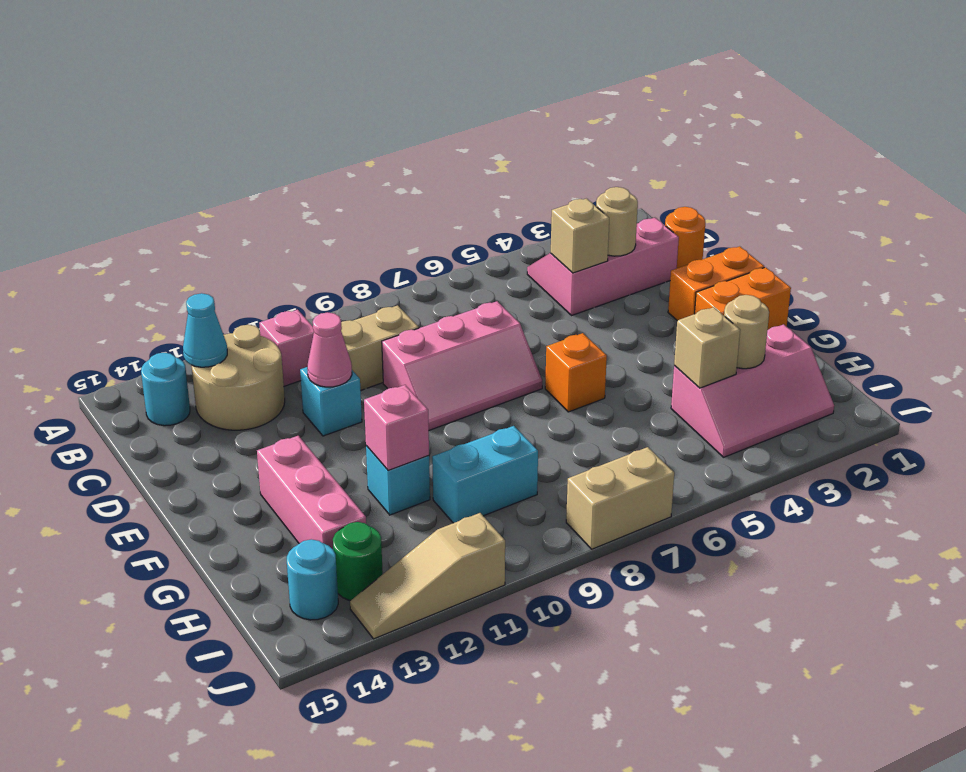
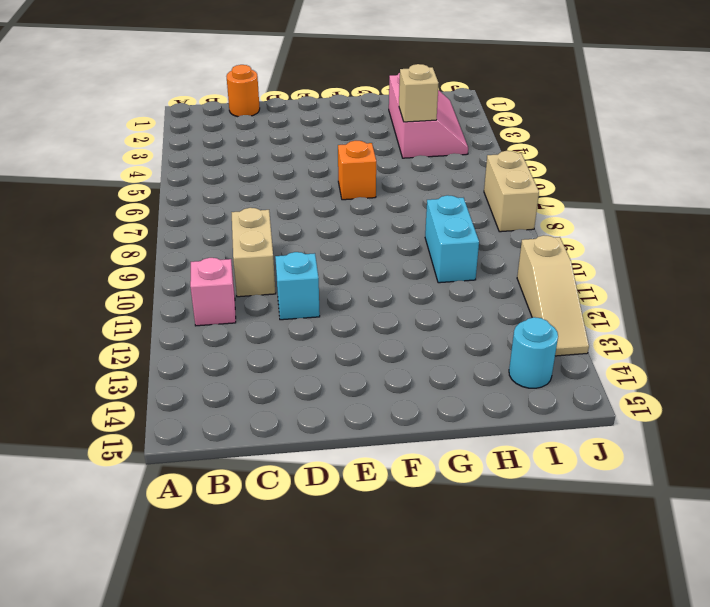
none -> pink 2x3 slope [527,218,679,316]
none -> tan 2x2 round brick [191,325,285,430]
none -> cyan 1x1 round brick [141,353,190,426]

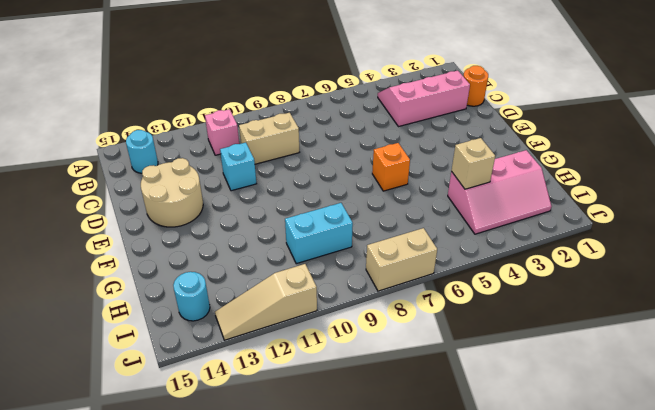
tan 2x2 round brick [141,158,203,227] -> tan 2x2 round brick moved to [191,325,285,430]
none -> pink 2x3 slope [382,301,542,430]
none -> orange 1x2 brick [668,246,764,321]
none -> orange 1x2 brick [695,267,791,330]

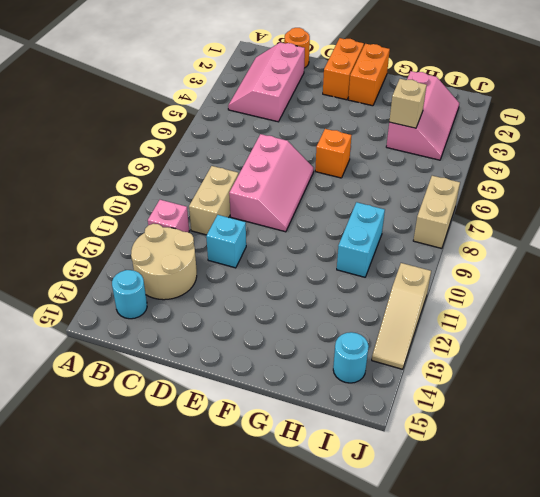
none -> pink 1x3 brick [257,436,366,549]
none -> cyan 1x1 brick [366,446,430,515]
none -> green 1x1 round brick [333,522,383,601]

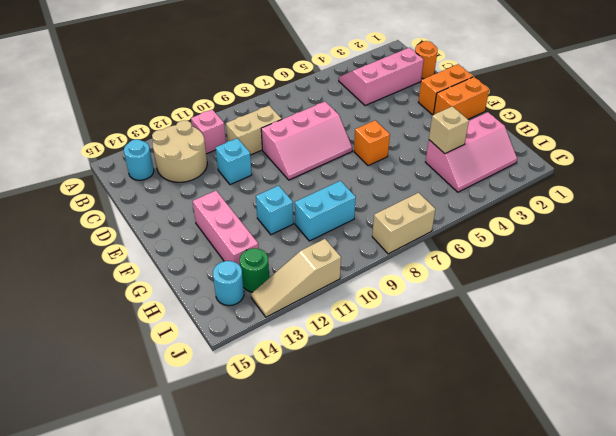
none -> cyan 1x1 cone [183,293,227,367]
none -> tan 1x1 round brick [596,187,638,256]
none -> tan 1x1 brick [551,199,609,273]

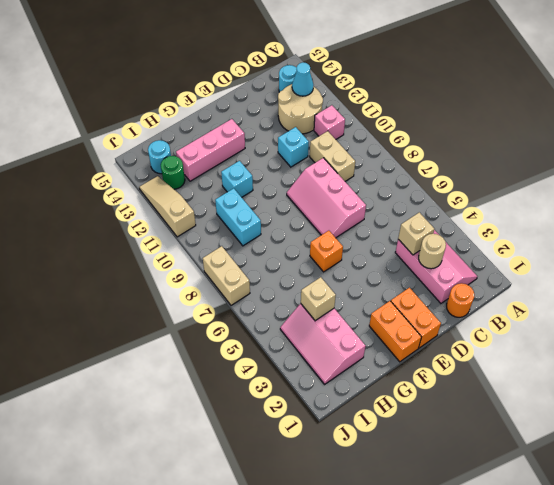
none -> pink 1x1 cone [307,312,352,387]
none -> pink 1x1 brick [364,385,429,470]
none -> tan 1x1 round brick [724,295,769,369]

